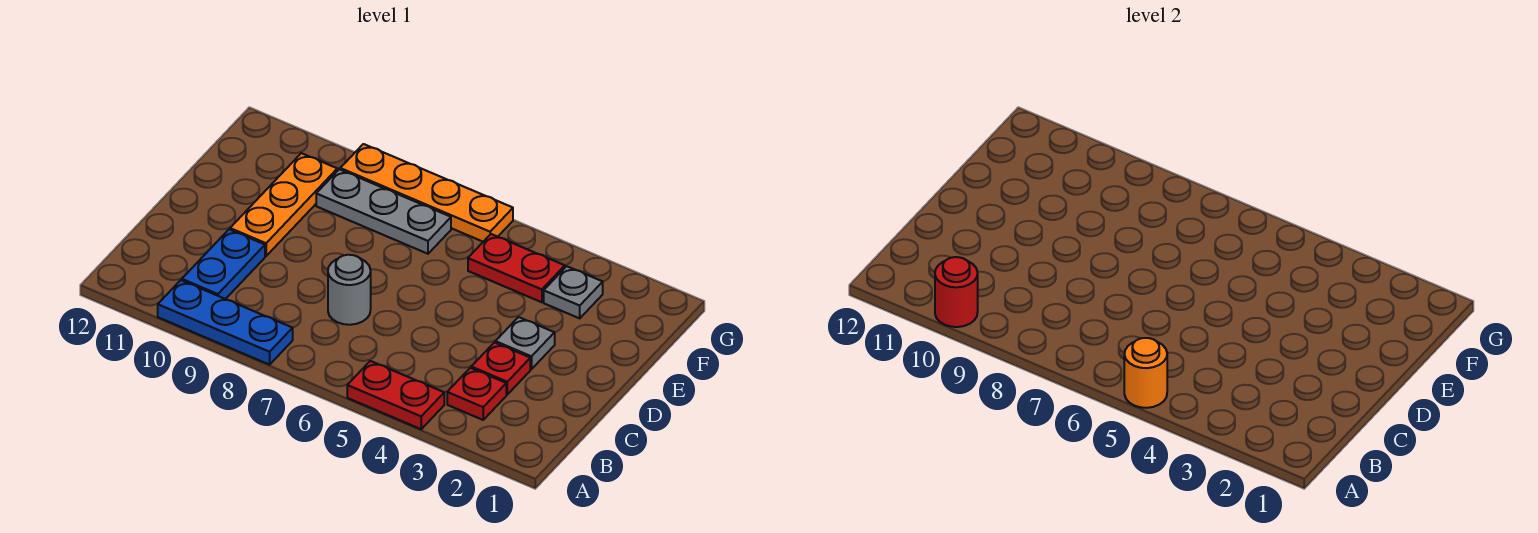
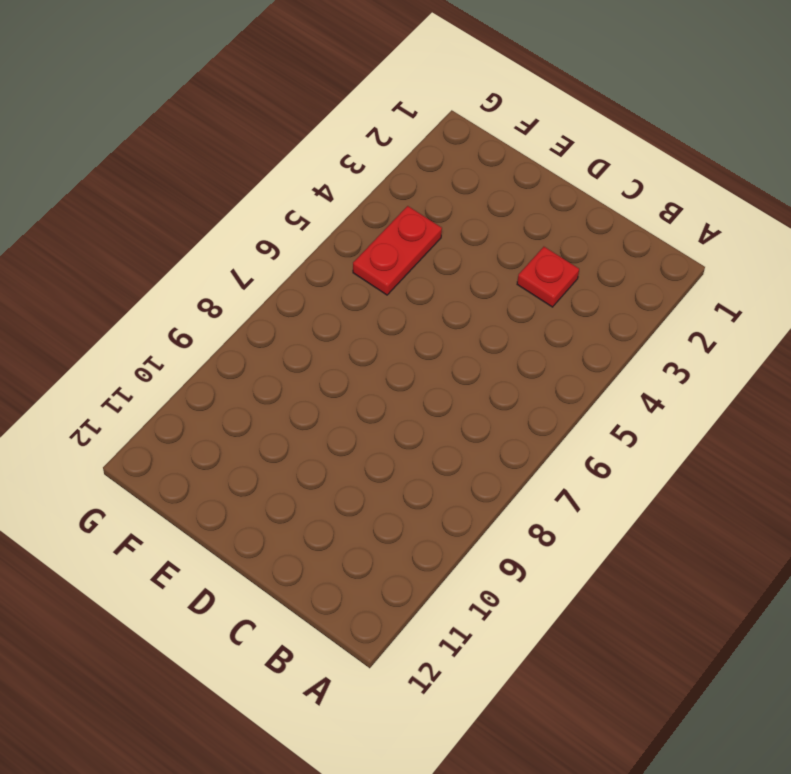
none -> red 1x2 plate [347,361,444,429]
none -> blue 1x3 plate [158,280,293,365]
none -> red 1x1 plate [447,368,506,420]

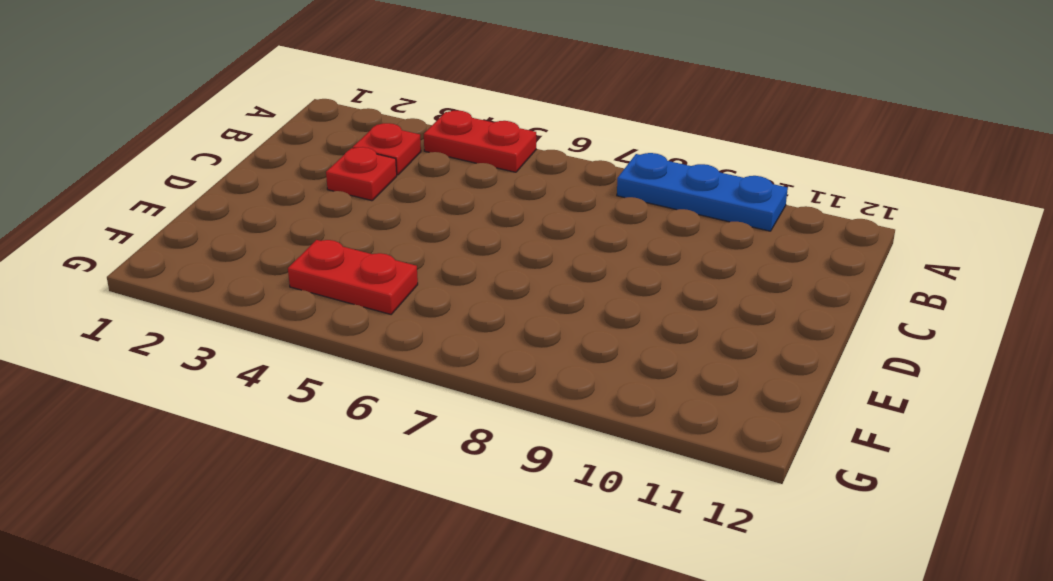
none -> blue 1x2 plate [182,229,265,299]
none -> grey 1x1 round brick [328,255,371,325]
none -> grey 1x1 plate [495,317,555,369]

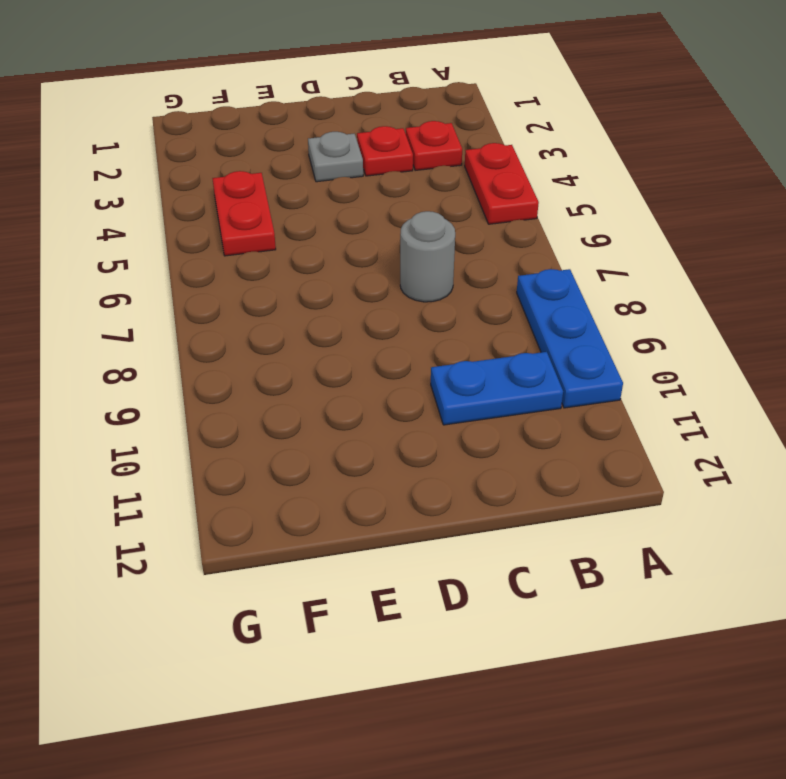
none -> orange 1x3 plate [230,153,337,256]
none -> grey 1x1 plate [544,266,603,318]
none -> grey 1x3 plate [316,169,451,254]

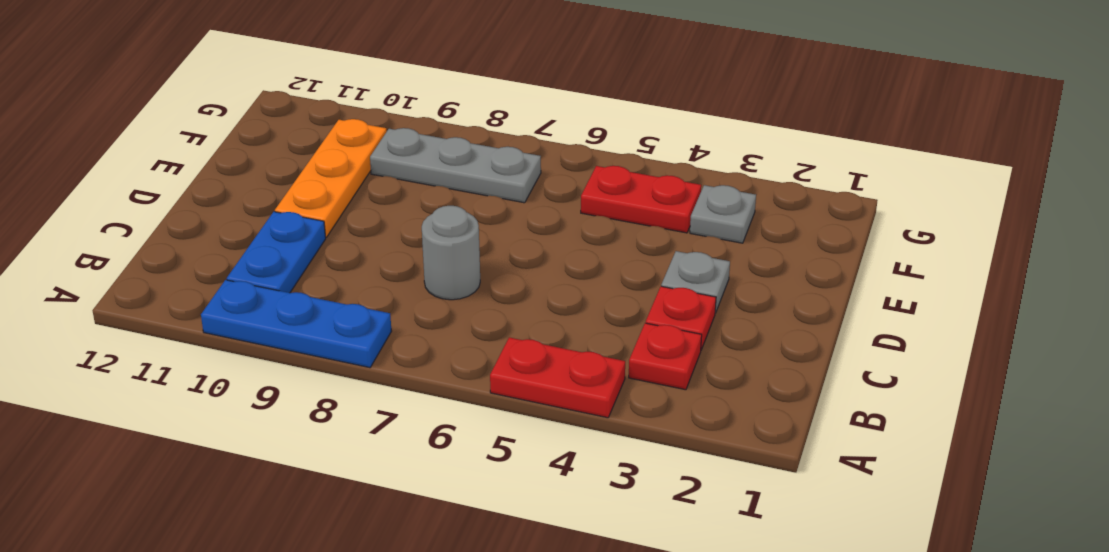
none -> orange 1x4 plate [340,144,513,242]
none -> orange 1x1 round brick [1124,338,1167,408]
none -> red 1x1 round brick [935,257,978,327]

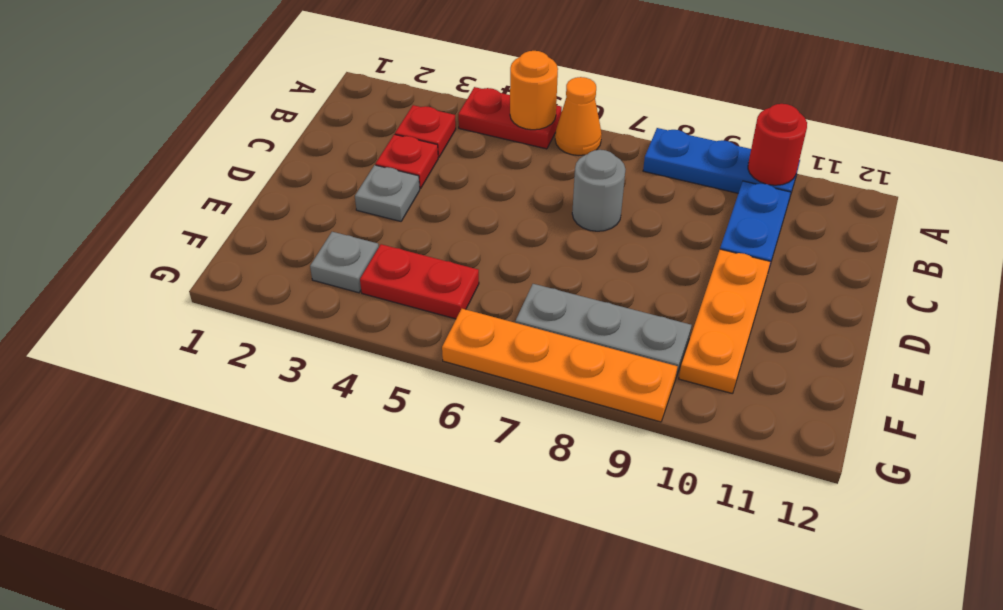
orange 1x1 cone [555,77,602,155] -> none

